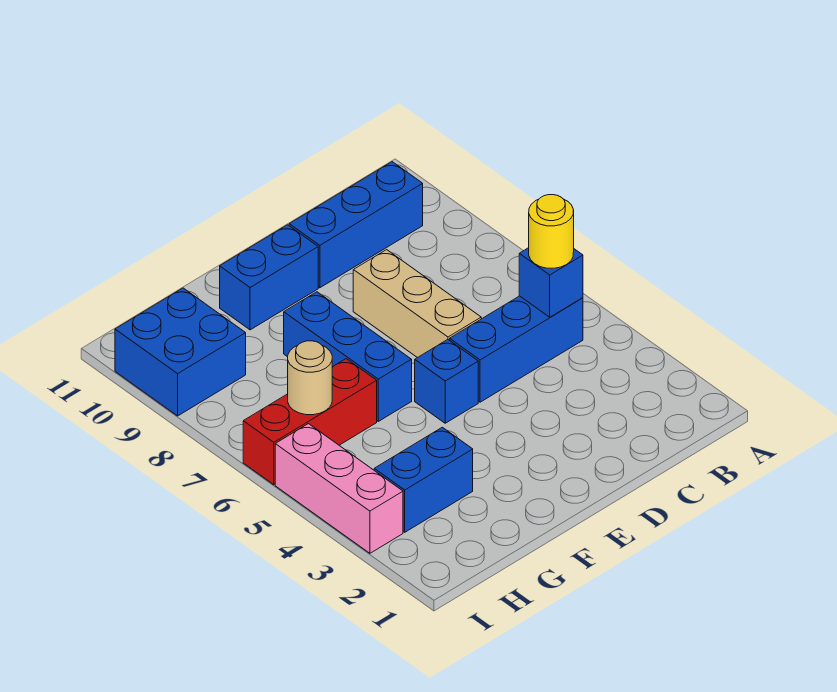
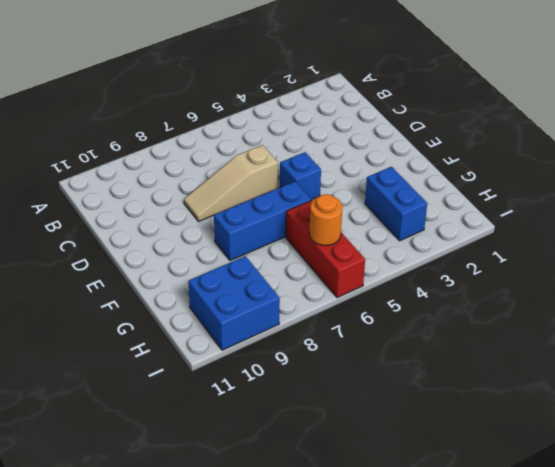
tan 1x3 slope [184,145,278,221] -> tan 1x3 brick [353,250,481,358]
orange 1x1 round brick [309,194,342,246] -> tan 1x1 round brick [288,341,332,415]
none -> blue 1x3 brick [450,296,583,402]
none -> blue 1x3 brick [289,162,423,288]
none -> blue 1x2 brick [220,225,318,330]

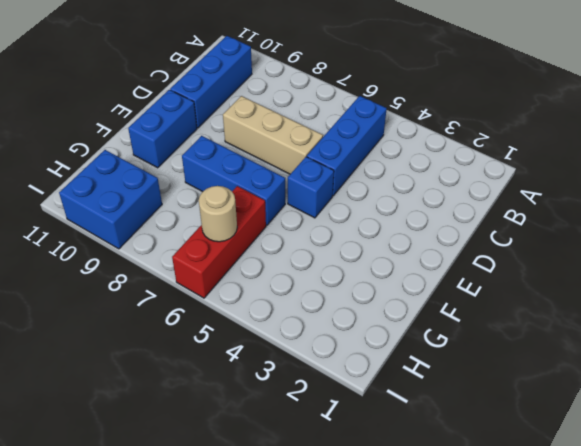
none -> blue 1x2 brick [374,427,473,532]
none -> pink 1x3 brick [275,424,403,553]
none -> blue 1x1 brick [519,248,583,317]

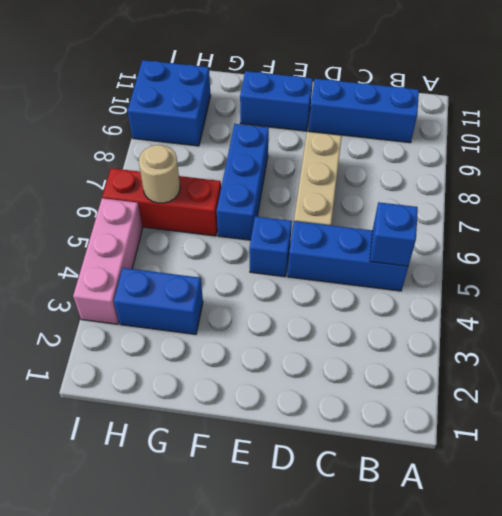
none -> yellow 1x1 round brick [529,195,574,268]

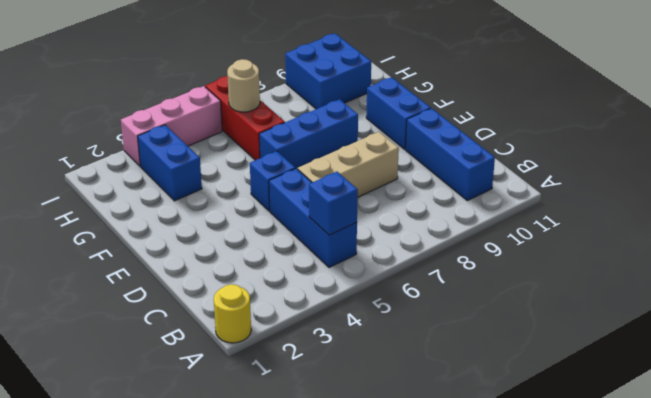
yellow 1x1 round brick [214,284,251,343] -> yellow 1x1 round brick moved to [529,195,574,268]

